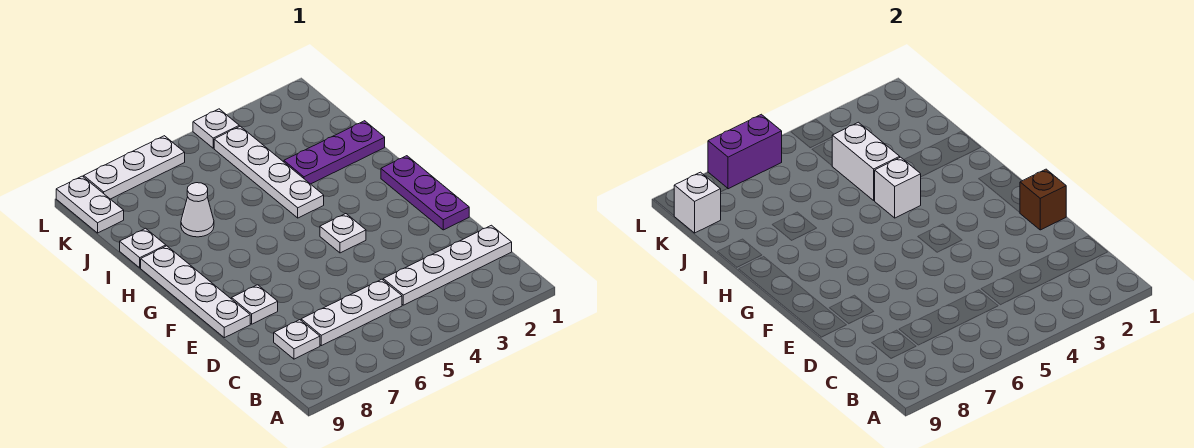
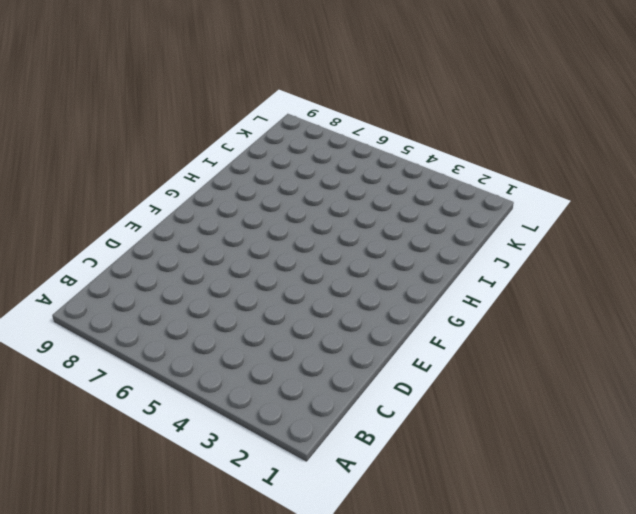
none -> white 1x4 plate [383,225,512,305]
none -> white 1x3 plate [301,279,402,346]
none -> white 1x1 plate [274,320,320,359]

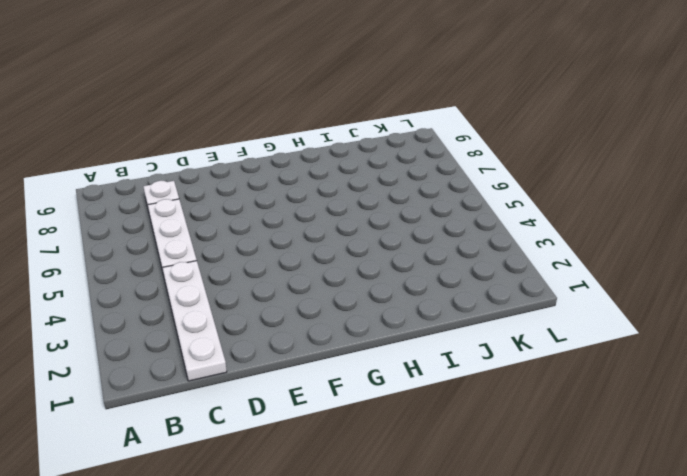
none -> purple 1x3 plate [381,156,469,230]
none -> white 1x1 plate [232,285,278,324]
none -> white 1x4 plate [141,246,250,338]

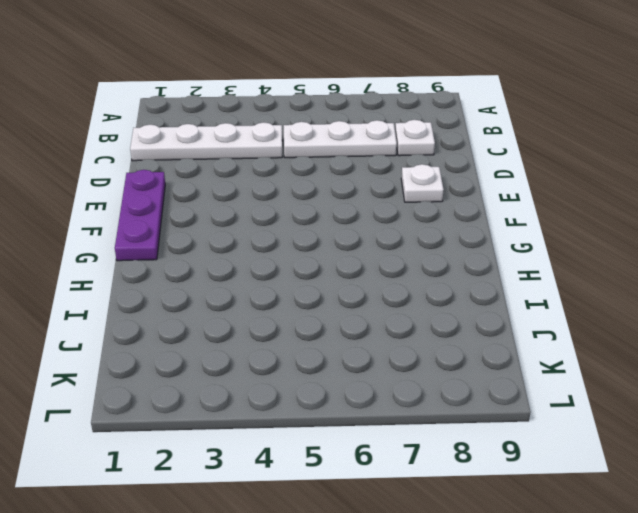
none -> white 1x4 plate [141,246,250,338]
none -> white 1x1 plate [320,214,366,253]
none -> white 1x4 plate [214,126,324,218]

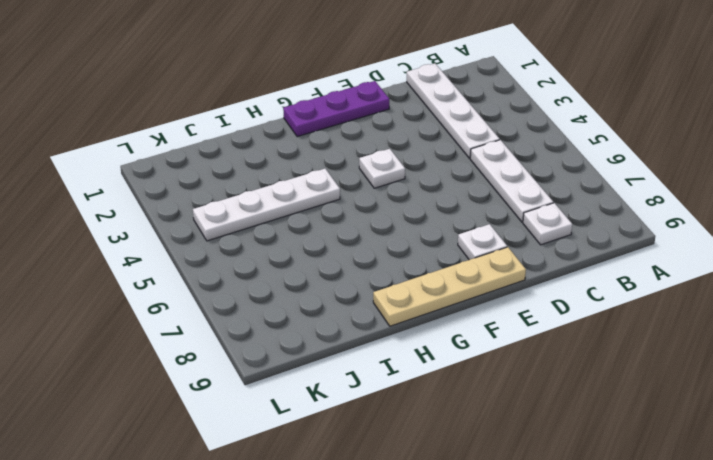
tan 1x4 plate [373,247,526,326] -> white 1x4 plate [141,246,250,338]
none -> purple 1x3 plate [284,121,385,184]
none -> white 1x1 cone [181,183,214,237]
none -> white 1x1 plate [120,228,166,268]

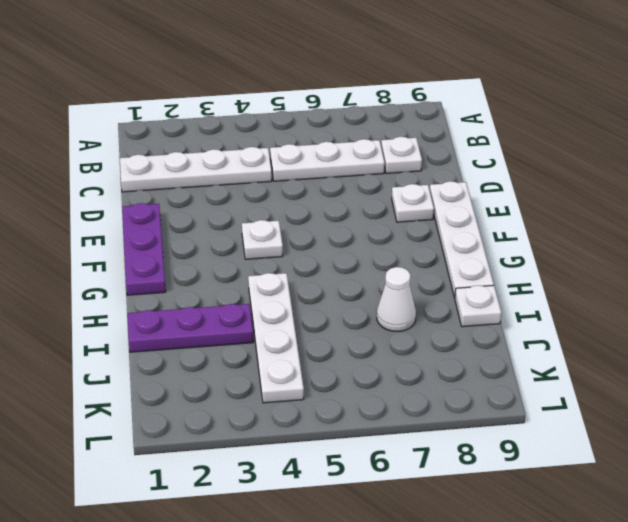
none -> white 1x2 plate [56,176,124,233]
none -> white 1x1 plate [193,109,239,148]
none -> white 1x3 plate [84,136,185,199]

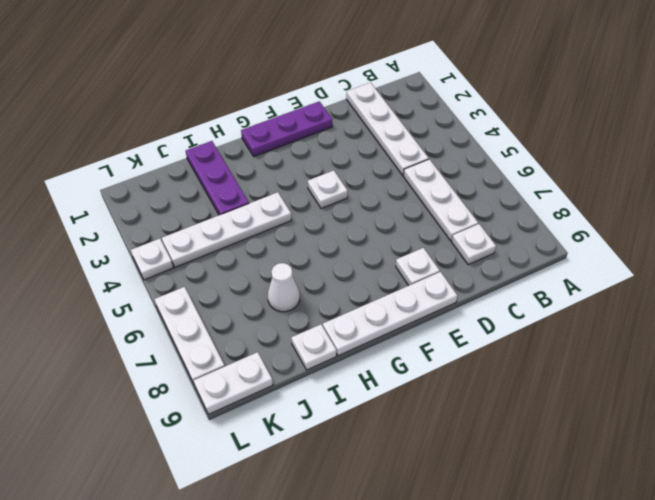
none -> brown 1x1 brick [1020,169,1066,230]
none -> white 1x1 brick [874,157,921,218]
none -> white 1x2 brick [832,122,900,200]

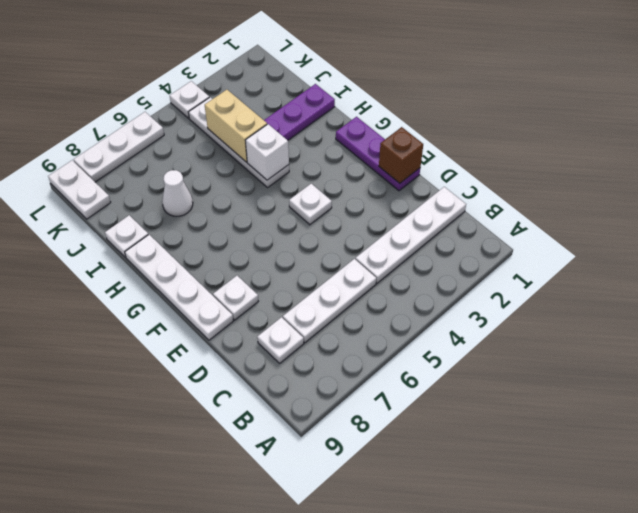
tan 1x2 brick [205,90,267,162] -> white 1x2 brick [832,122,900,200]
none -> white 1x1 brick [674,172,721,233]
none -> purple 1x2 brick [708,114,782,189]

